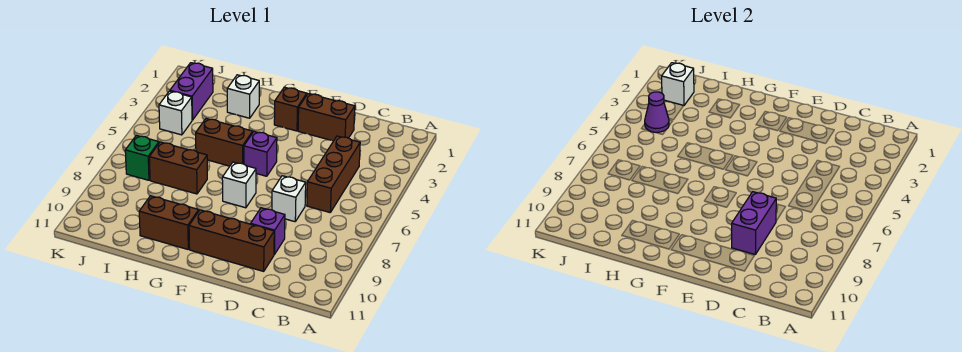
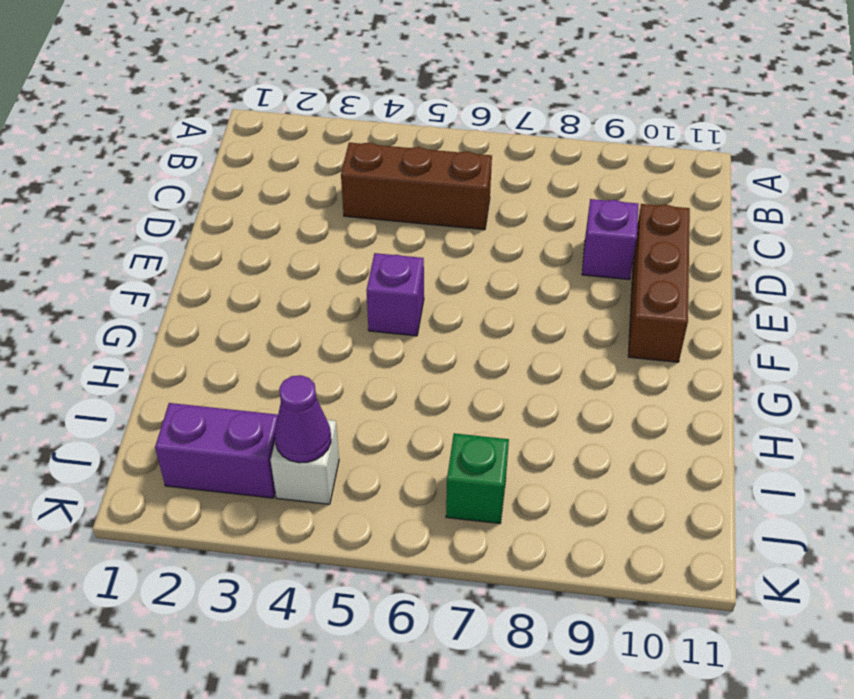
none -> brown 1x2 brick [298,94,355,141]
none -> white 1x1 brick [272,176,306,222]
none -> brown 1x1 brick [274,87,307,131]

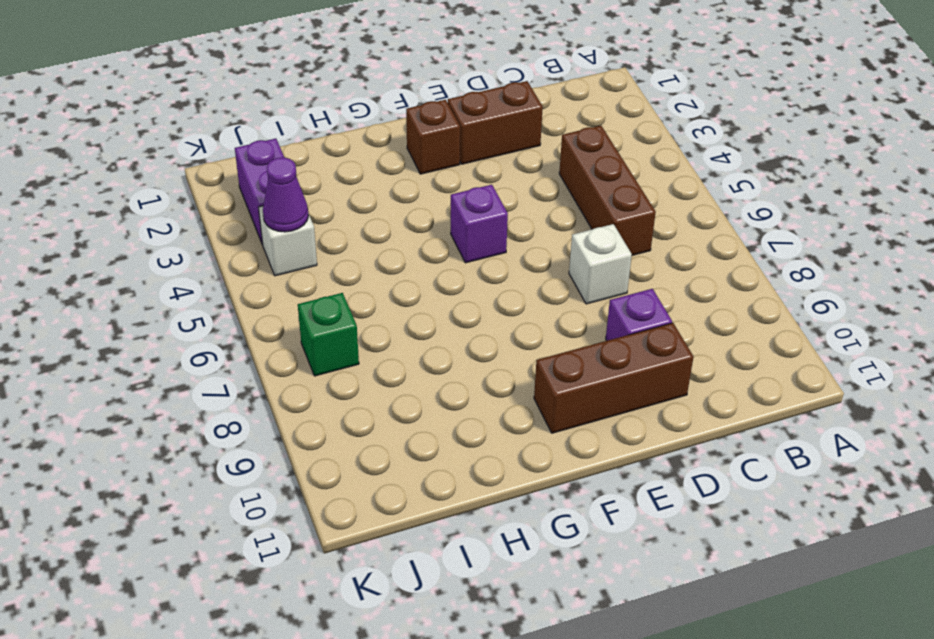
none -> white 1x1 brick [222,162,256,208]
none -> brown 1x2 brick [196,119,253,166]
none -> brown 1x2 brick [139,196,199,249]

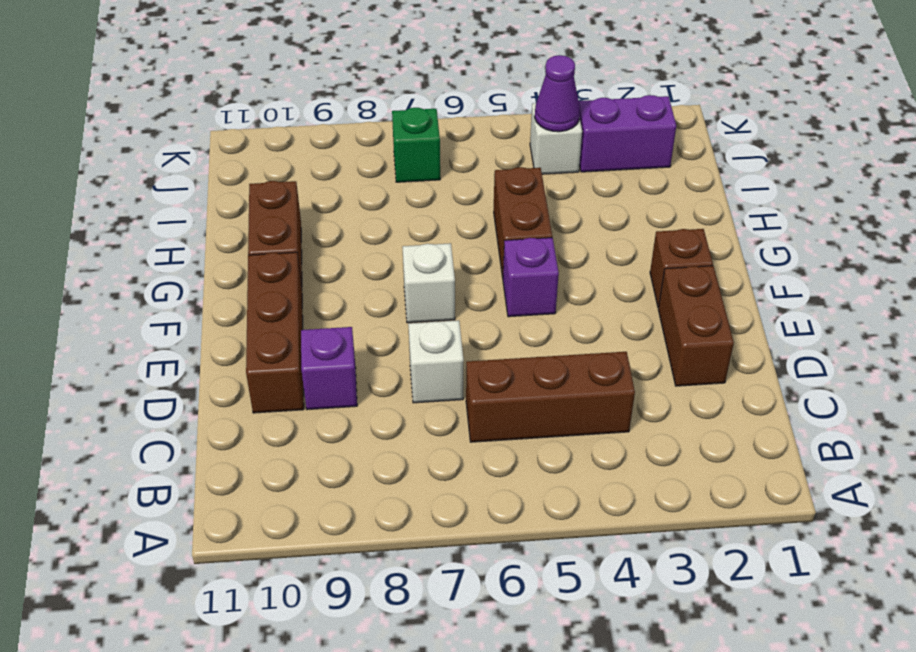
none -> white 1x1 brick [227,75,260,118]
none -> brown 1x2 brick [149,142,207,194]
none -> purple 1x2 brick [732,192,776,254]

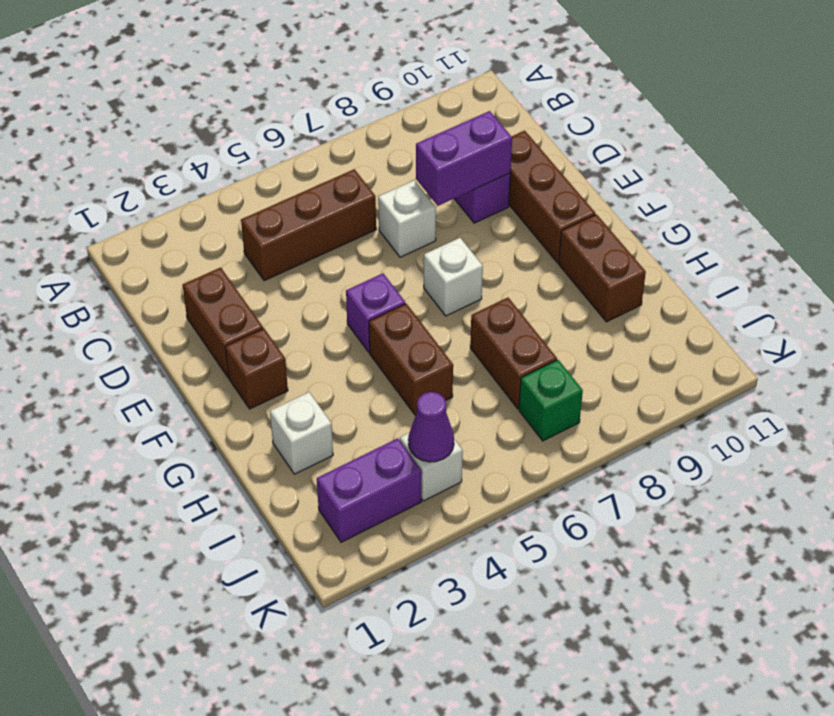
none -> white 1x1 brick [662,63,694,106]

